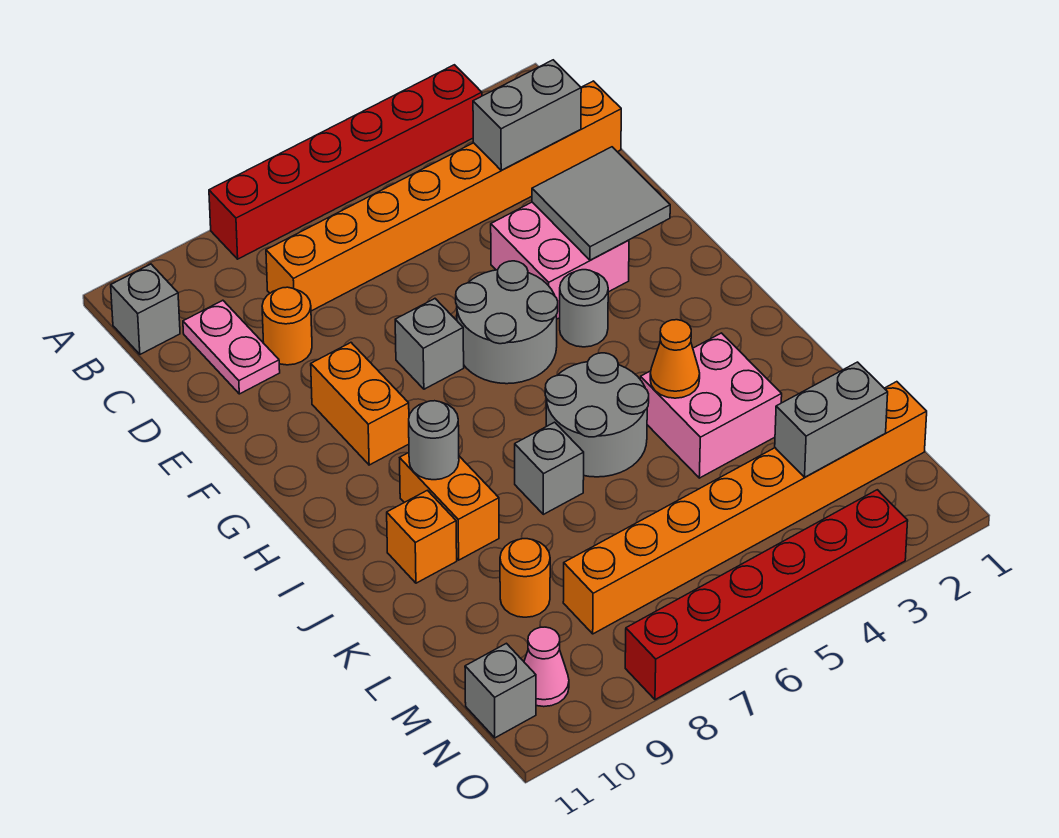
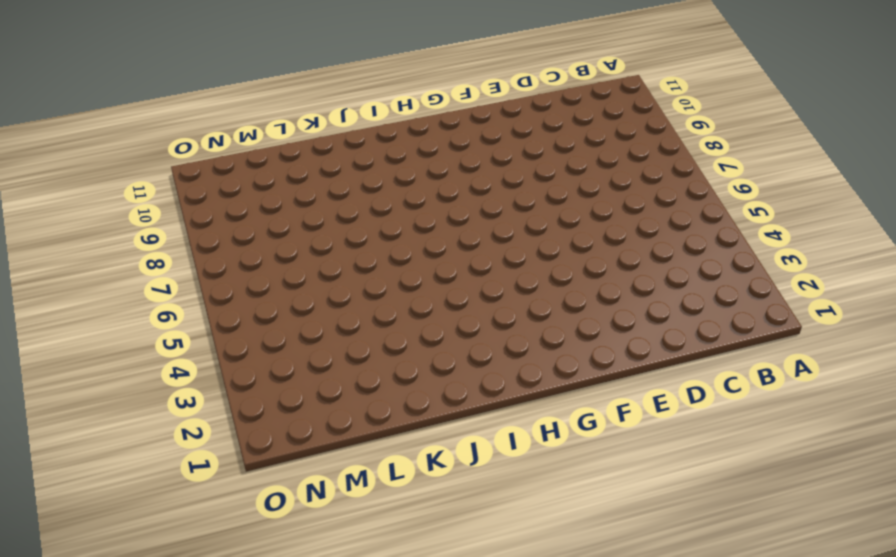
none -> red 1x6 brick [209,65,482,259]
none -> grey 1x1 brick [111,264,180,354]
none -> orange 1x8 brick [266,81,621,311]

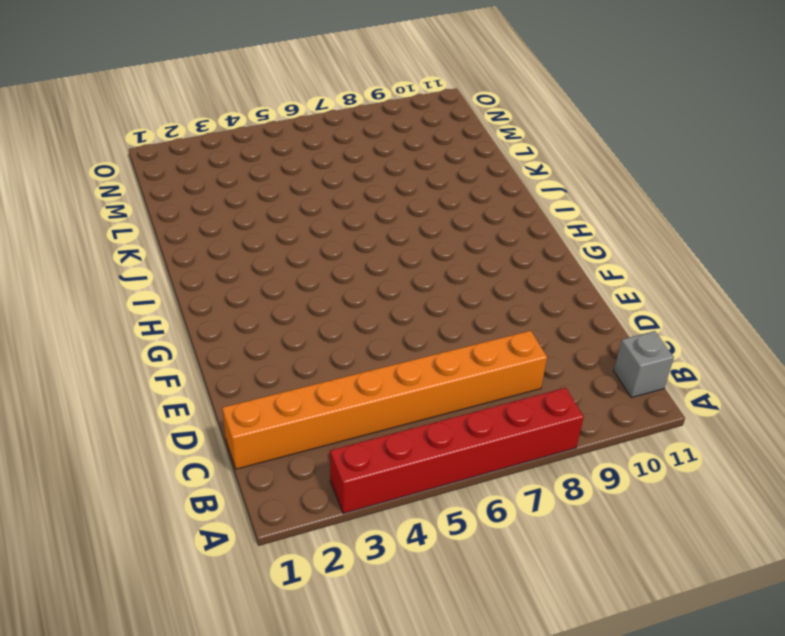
none -> pink 1x2 plate [183,300,280,394]
none -> orange 1x1 round brick [262,287,312,365]
none -> pink 2x2 brick [491,202,629,319]

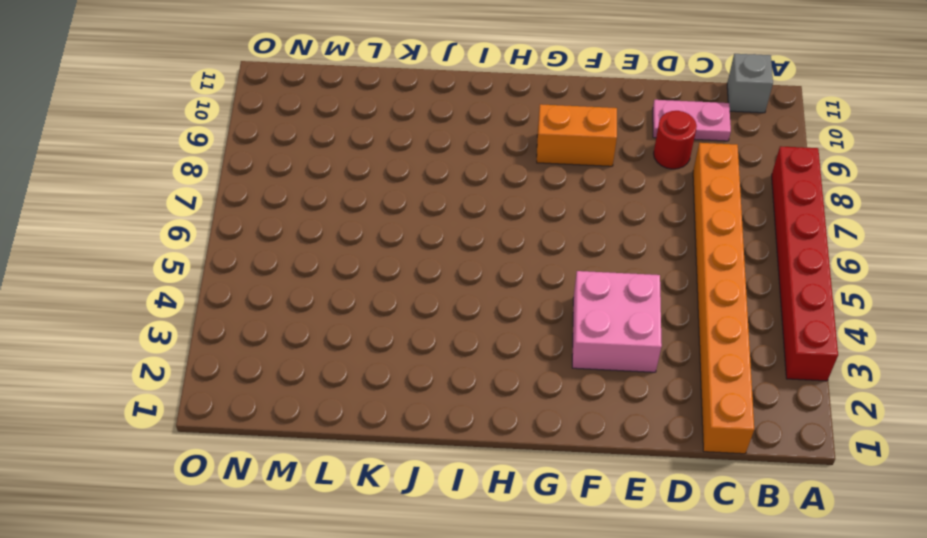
red 1x1 round brick [654,111,697,169] -> orange 1x1 round brick [262,287,312,365]
none -> grey 2x2 round brick [456,261,558,384]
none -> grey 1x1 brick [395,299,464,389]
none -> grey 1x1 round brick [560,270,608,347]

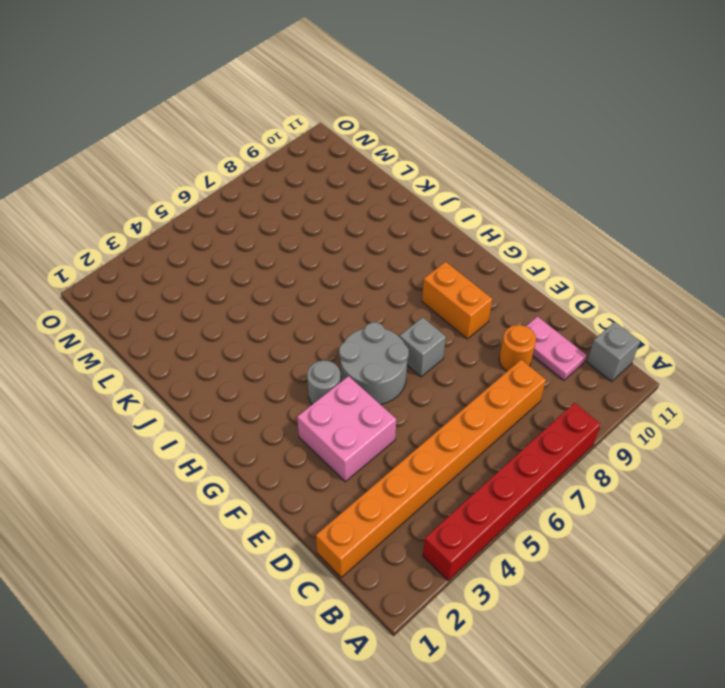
none -> grey 2x2 round brick [545,353,649,477]
none -> orange 1x2 brick [400,453,499,560]
none -> pink 2x2 brick [640,333,782,478]

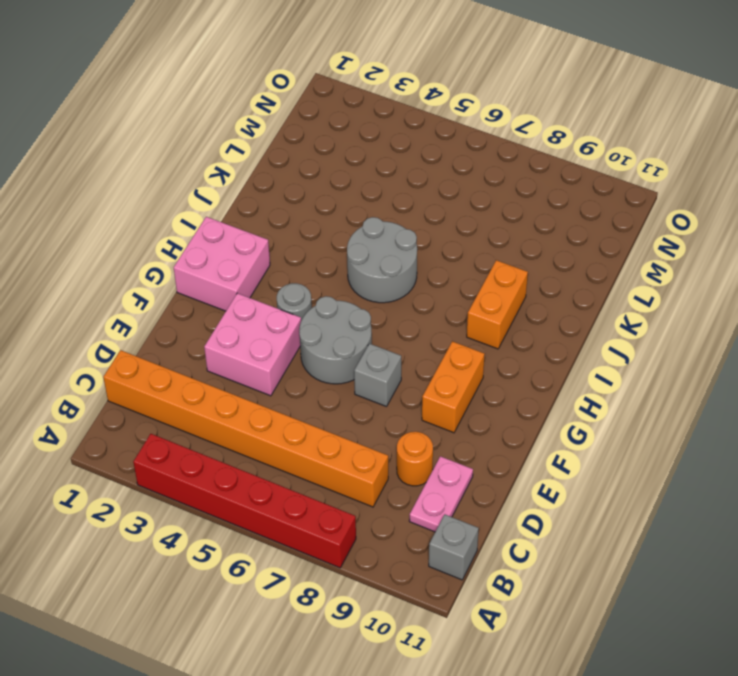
pink 2x2 brick [174,217,270,311] -> pink 2x2 brick moved to [640,333,782,478]
none -> grey 1x1 brick [515,422,584,514]
none -> orange 1x1 brick [387,490,457,583]
none -> orange 1x1 round brick [500,539,550,617]

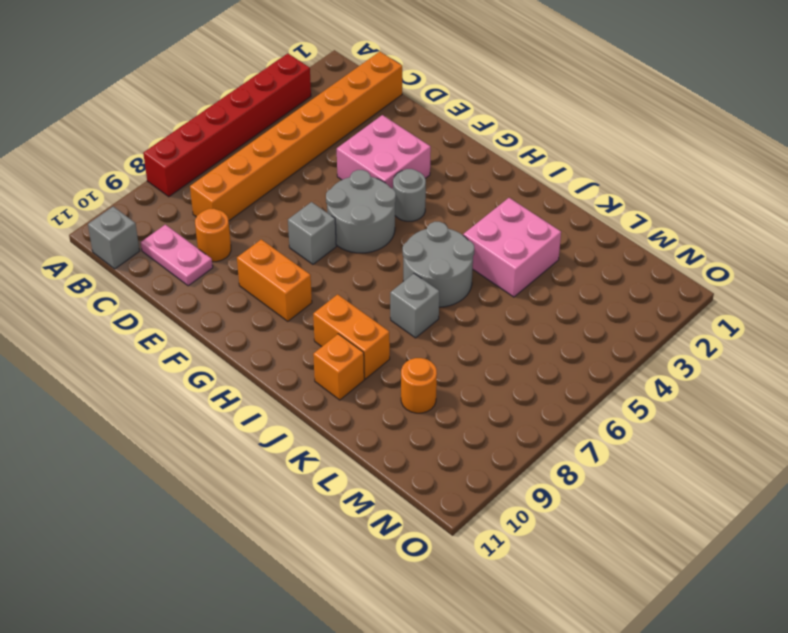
none -> orange 1x8 brick [563,382,927,634]
none -> pink 1x1 cone [524,627,569,707]
none -> grey 1x1 brick [465,643,536,738]

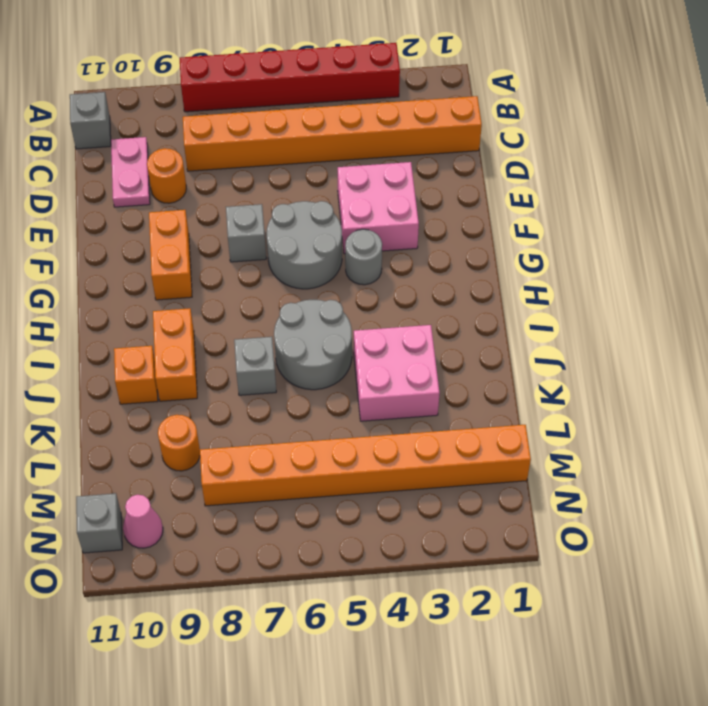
none -> red 1x6 brick [625,490,908,700]
none -> grey 1x2 brick [473,60,581,170]
none -> grey 2x2 tile [532,147,670,260]

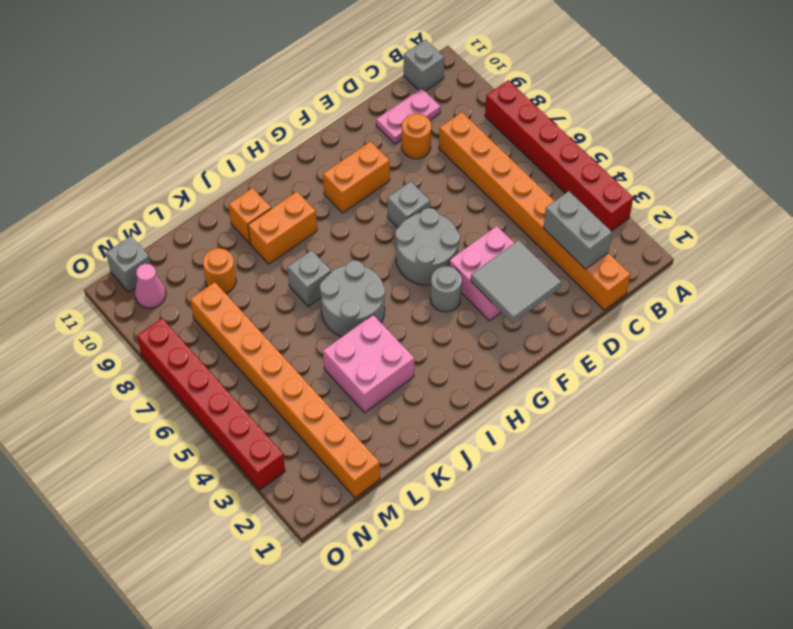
none -> grey 1x1 round brick [409,401,459,480]
none -> orange 1x1 cone [650,320,700,398]
none -> grey 1x2 brick [775,362,888,477]

